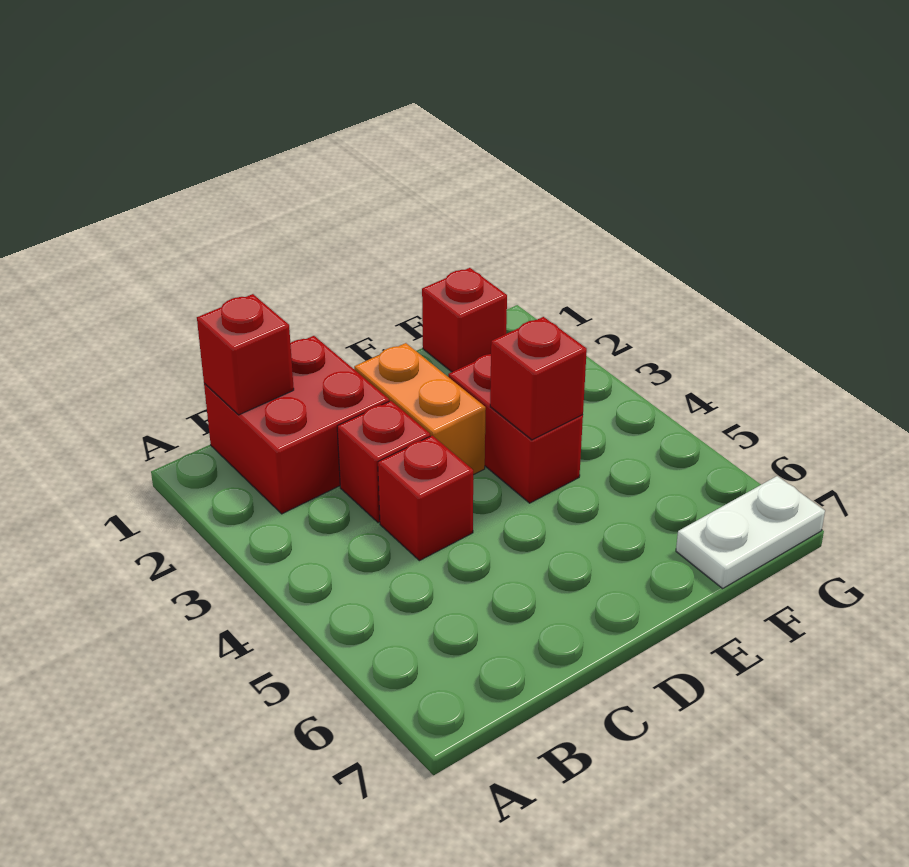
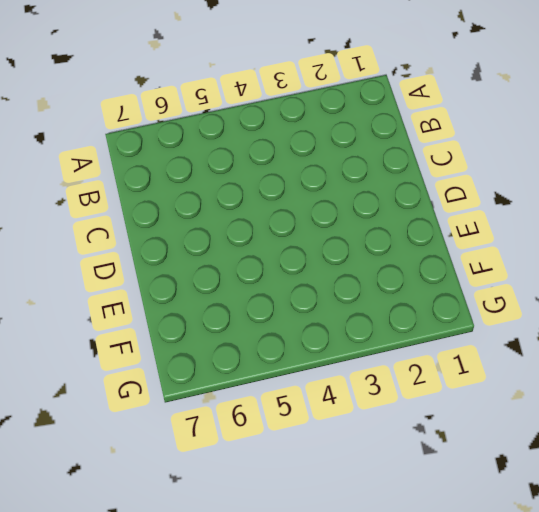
none -> red 2x2 brick [204,336,389,514]
none -> red 1x1 brick [337,401,430,523]

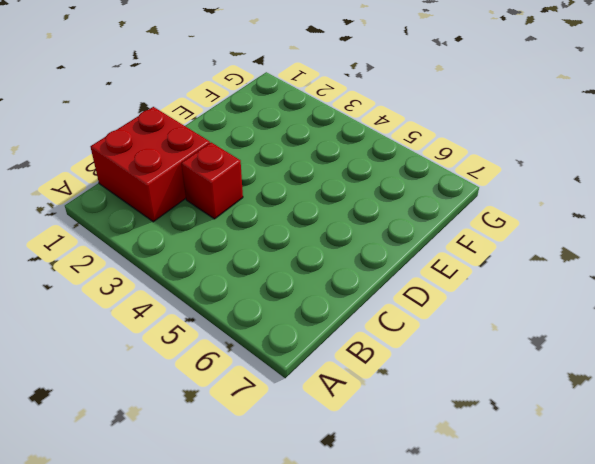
none -> red 1x1 brick [378,435,473,561]
none -> orange 1x2 brick [354,343,486,475]

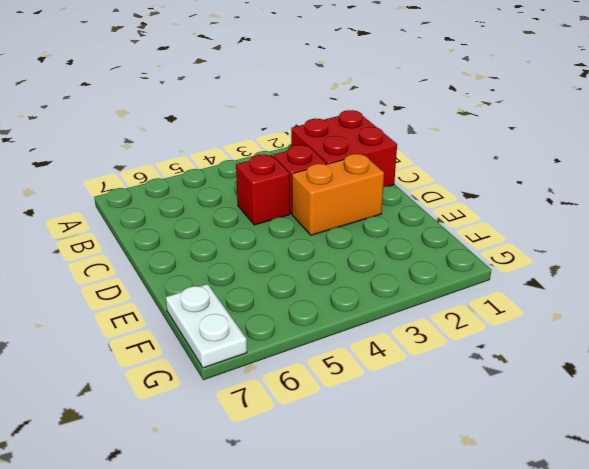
none -> red 1x2 brick [448,354,583,503]
none -> red 1x1 brick [422,268,507,372]

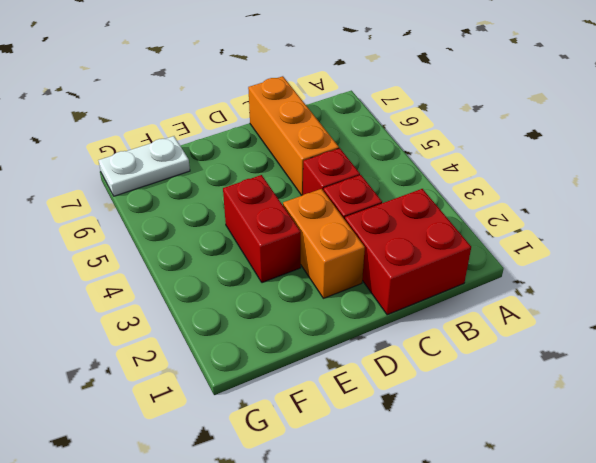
orange 1x3 brick [248,76,339,196] -> none
none -> red 1x1 brick [422,268,507,372]
none -> red 1x1 brick [197,294,294,415]

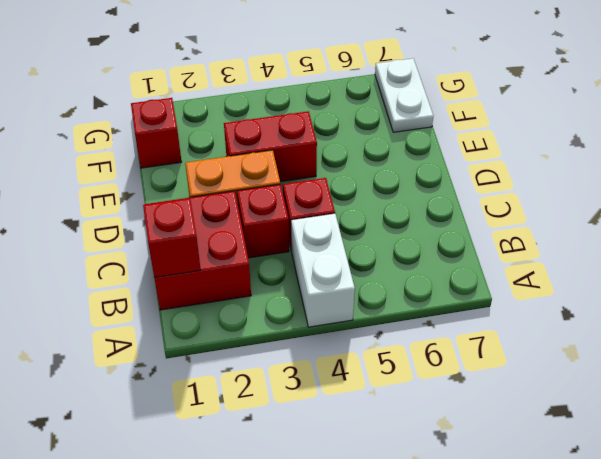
white 1x2 brick [291,214,355,327] -> none
none -> red 1x1 brick [490,317,587,440]

